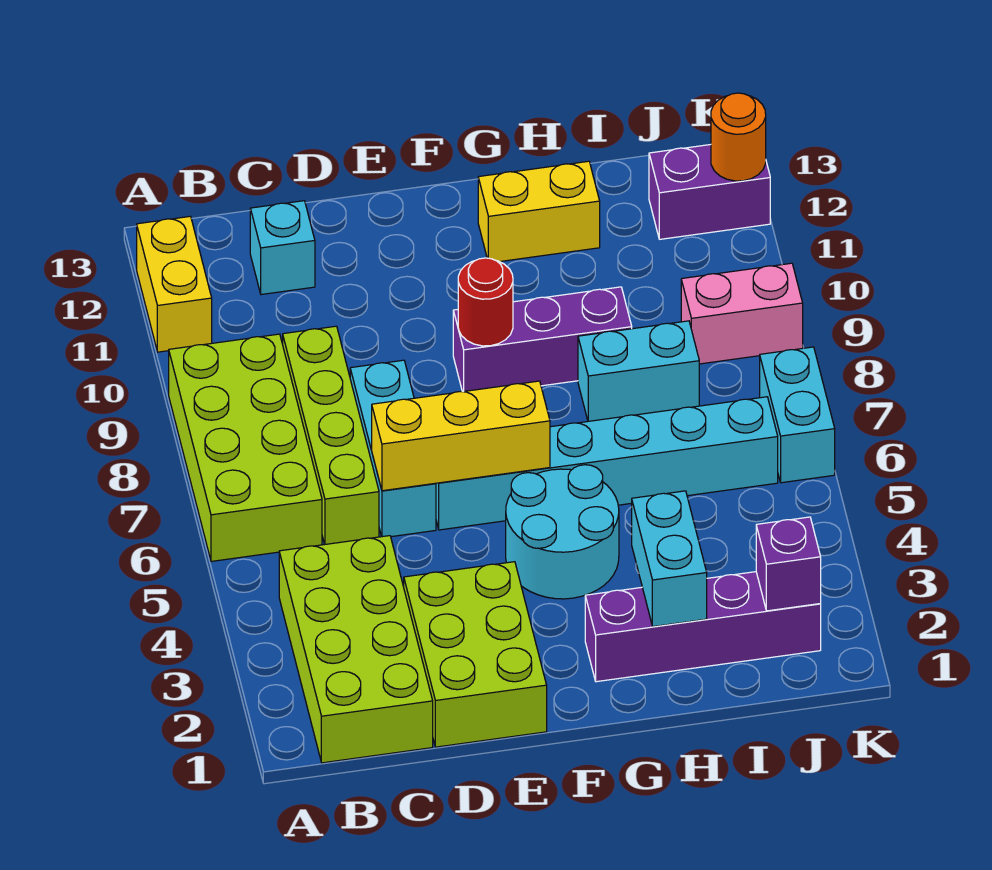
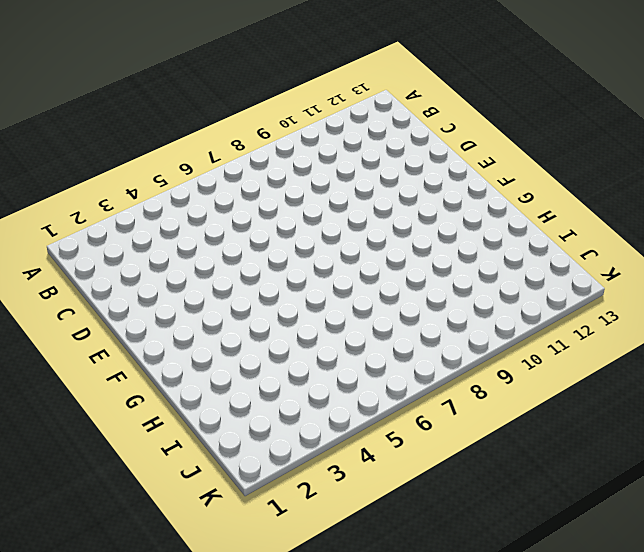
none -> lime 2x4 brick [169,334,322,561]
none -> yellow 1x2 brick [137,216,212,352]
none -> lime 2x4 brick [279,536,433,763]

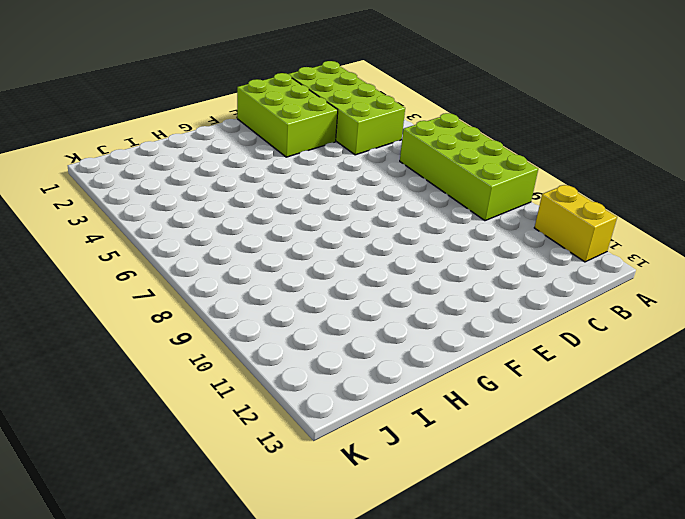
none -> lime 1x4 brick [283,326,379,544]
none -> cyan 1x1 brick [250,201,315,295]
none -> cyan 1x3 brick [350,360,436,537]

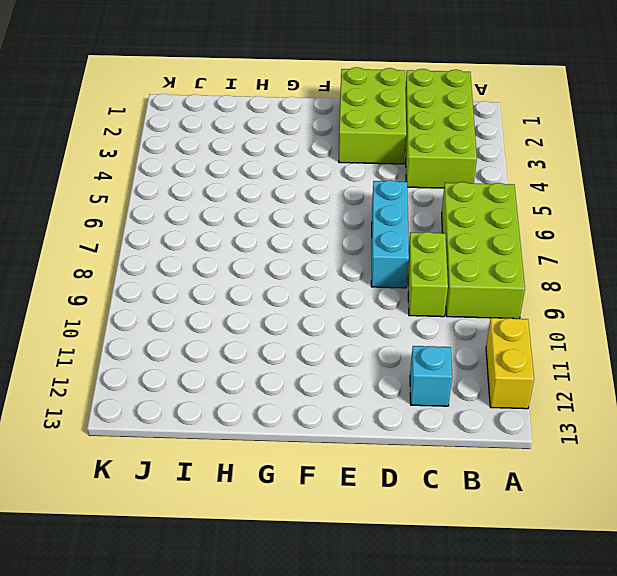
lime 1x2 brick [408,232,448,317] -> lime 1x4 brick [283,326,379,544]
none -> cyan 1x6 brick [436,397,778,530]
none -> cyan 2x2 round brick [506,465,619,599]
none -> purple 1x3 brick [453,287,632,392]

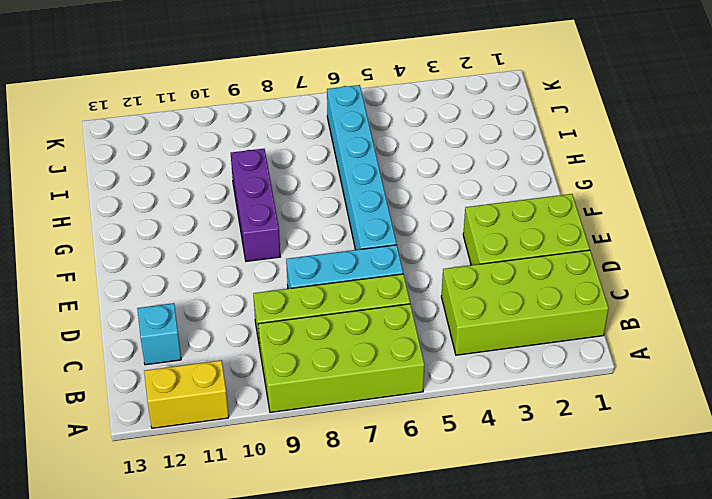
none -> cyan 2x2 round brick [506,465,619,599]
none -> purple 1x4 brick [585,572,821,682]
none -> yellow 1x2 brick [478,161,600,262]

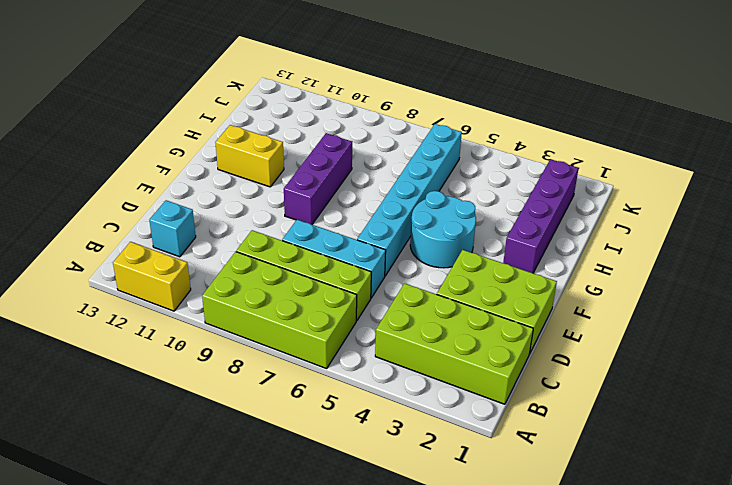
yellow 1x2 brick [215,125,284,187] -> yellow 1x2 brick turned to [478,161,600,262]
none -> cyan 1x2 brick [578,321,699,421]
none -> pink 1x2 brick [681,263,803,364]
none -> purple 1x2 brick [649,145,770,239]

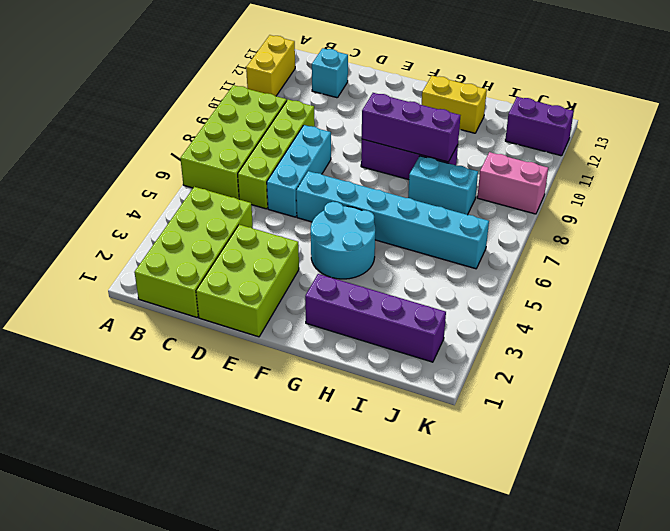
purple 1x3 brick [362,93,460,162] -> red 1x1 round brick [458,258,513,346]
none -> cyan 1x2 brick [760,347,835,483]
none -> yellow 1x3 brick [372,381,550,491]
none -> cyan 1x2 brick [632,491,707,627]

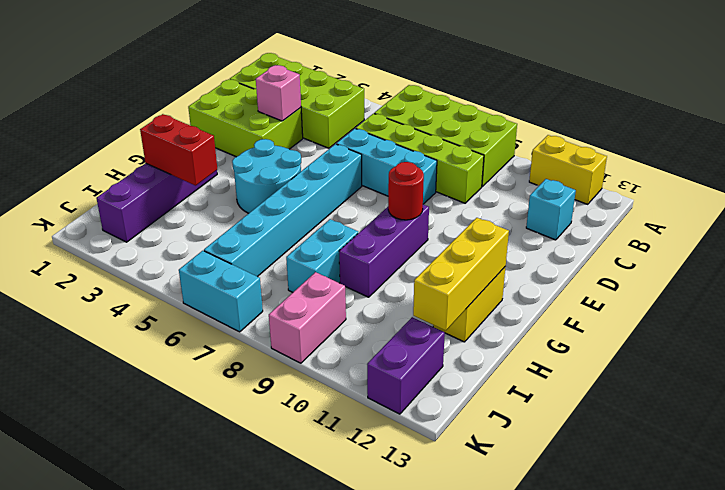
pink 1x1 brick [256,65,301,121] -> none
yellow 1x3 brick [413,218,509,331] -> yellow 1x3 brick moved to [372,381,550,491]
red 1x2 brick [140,114,217,186] -> cyan 1x2 brick [632,491,707,627]
none -> purple 1x1 brick [756,517,821,611]
none -> orange 1x1 round brick [711,93,766,181]

